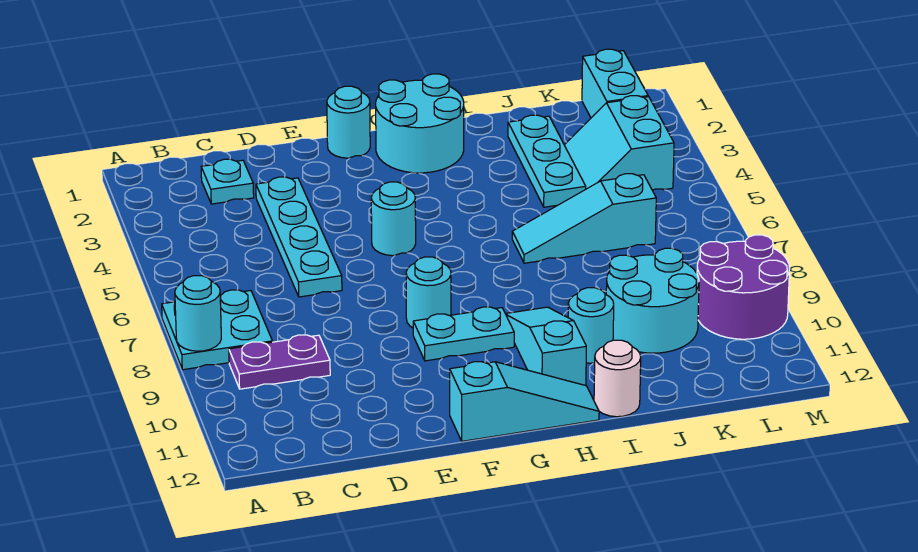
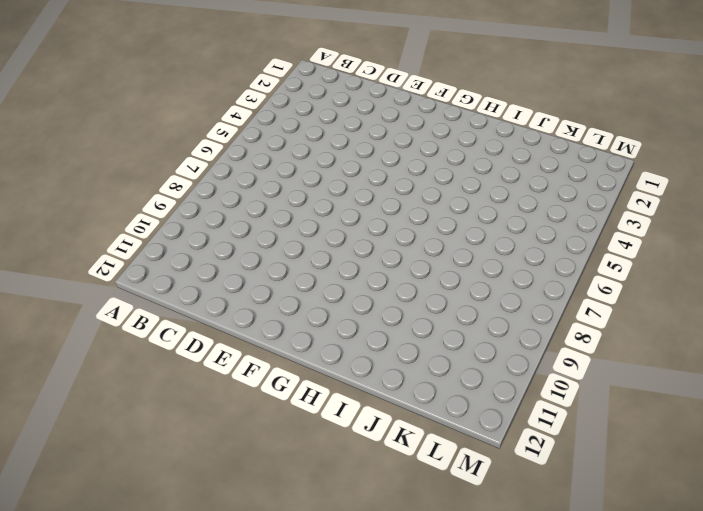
none -> cyan 2x2 plate [162,290,272,370]
none -> purple 1x2 plate [229,335,330,389]
none -> cyan 1x1 plate [201,159,254,204]

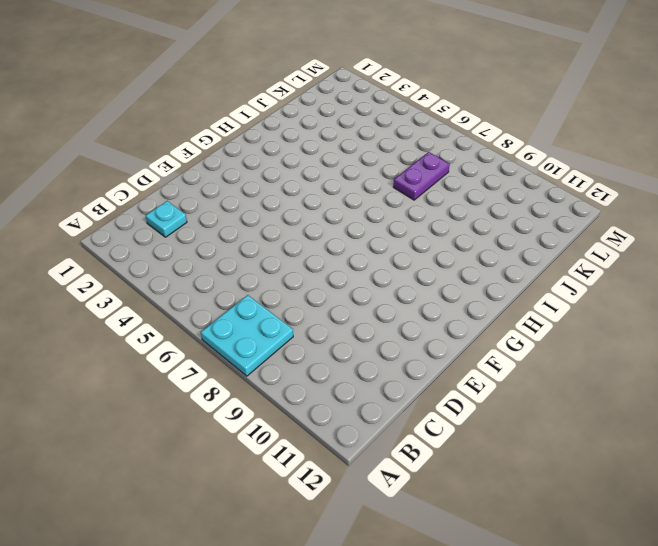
purple 1x2 plate [393,152,450,200] -> purple 1x2 plate moved to [229,335,330,389]
none -> cyan 1x4 plate [256,177,342,297]
none -> cyan 1x1 round brick [327,86,370,158]
none -> cyan 1x1 round brick [371,182,416,256]

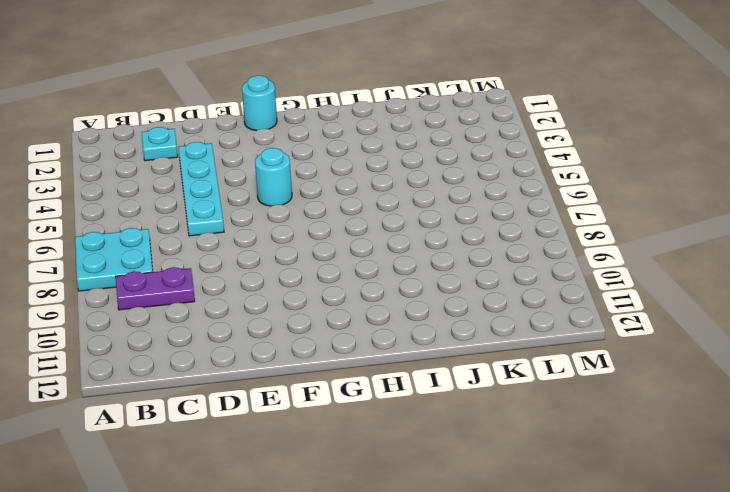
none -> cyan 1x1 round brick [406,257,451,328]
none -> cyan 1x2 plate [413,307,514,361]
none -> cyan 1x3 slope [450,362,599,441]

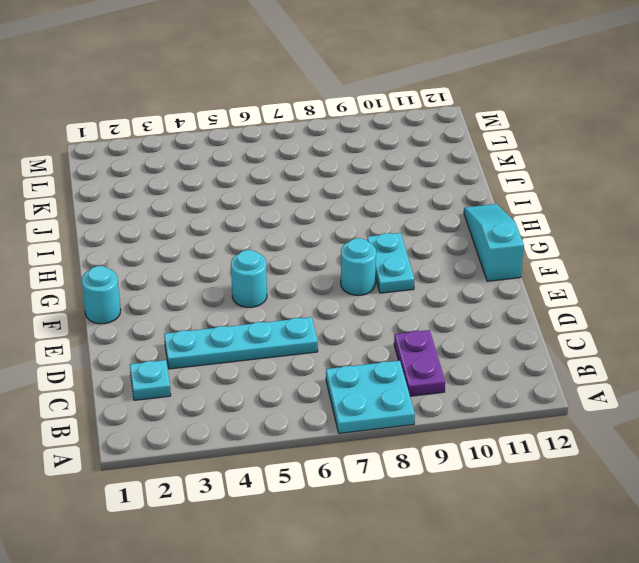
none -> cyan 2x2 round brick [376,74,464,173]
none -> cyan 1x3 slope [506,307,586,386]
none -> cyan 1x3 slope [512,174,656,263]

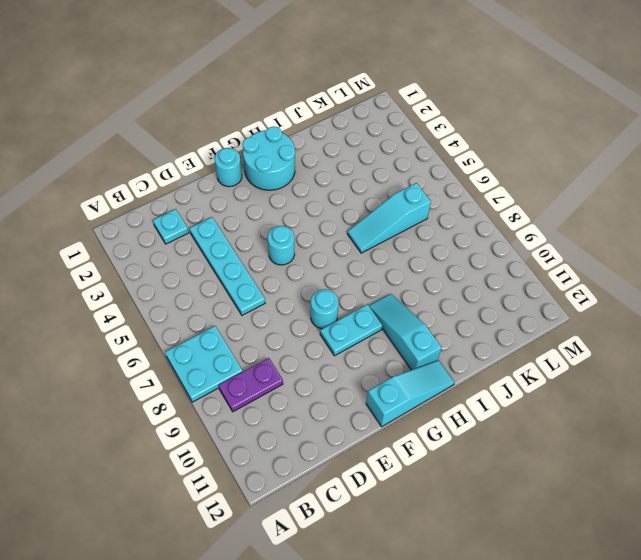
none -> cyan 1x1 round brick [568,288,614,363]
none -> white 1x1 round brick [594,340,641,417]
none -> cyan 1x3 plate [508,115,586,207]

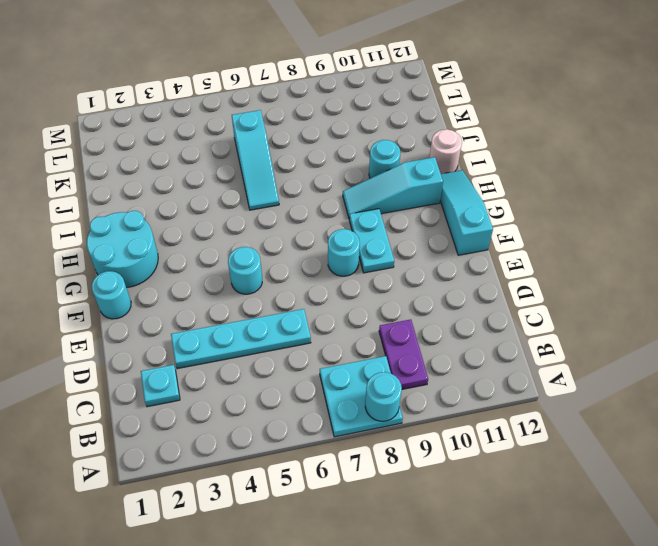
none -> cyan 1x3 plate [508,115,586,207]
none -> cyan 2x2 round brick [606,248,699,353]
none -> cyan 2x2 slope [565,96,674,190]

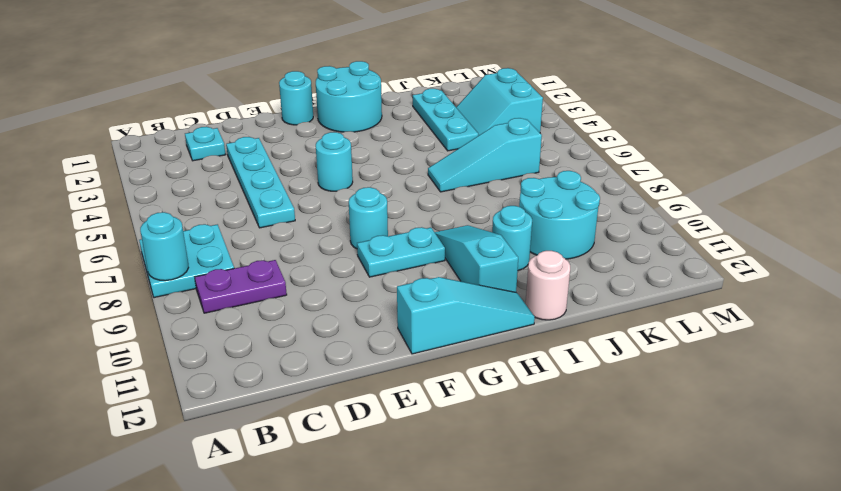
none -> cyan 1x2 brick [582,49,648,118]
none -> purple 2x2 round brick [697,235,790,339]

